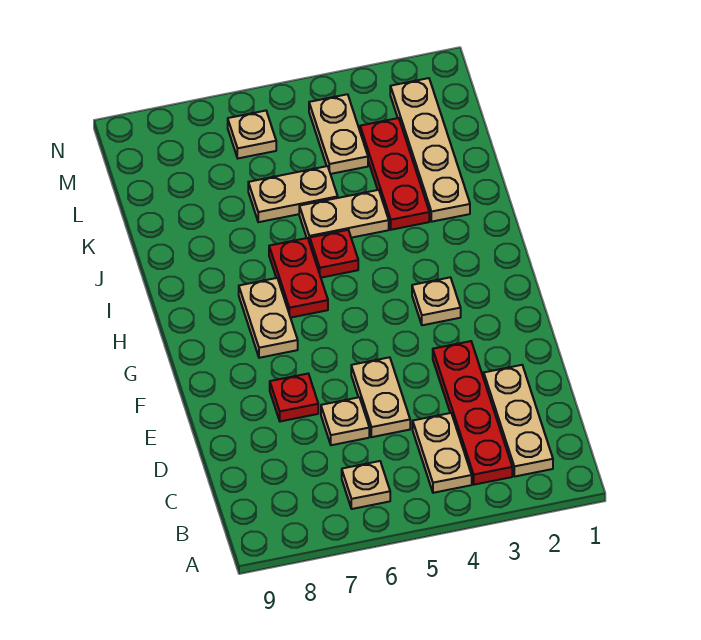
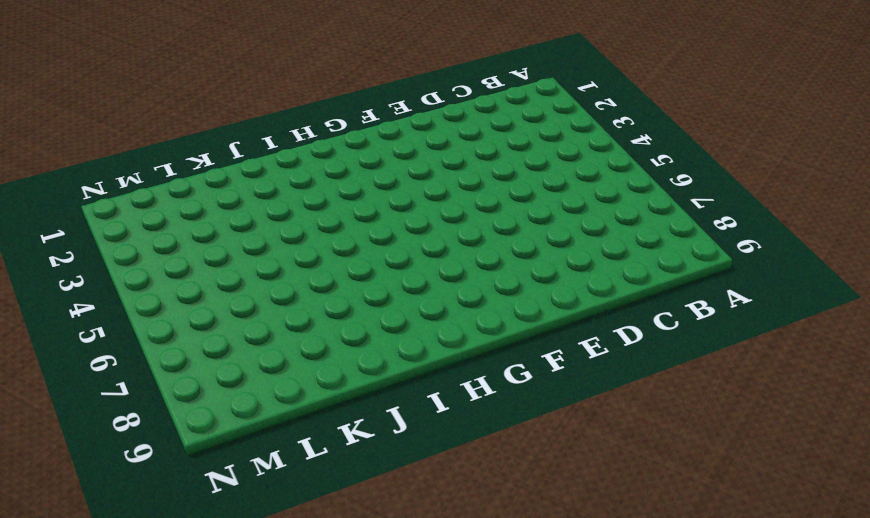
none -> tan 1x3 plate [484,365,553,477]
none -> red 1x4 plate [433,341,512,485]
none -> tan 1x2 plate [413,413,472,493]

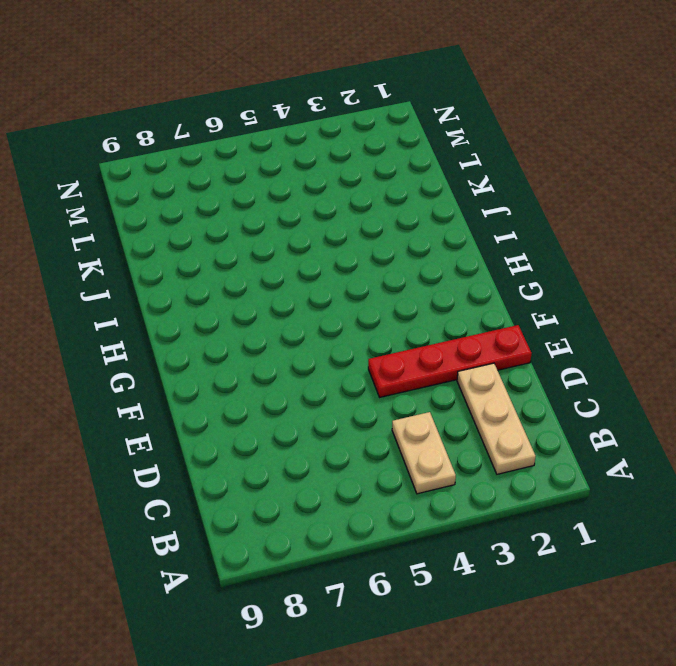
red 1x4 plate [368,325,532,397] -> red 1x4 plate turned to [433,341,512,485]
none -> tan 1x1 plate [342,461,390,509]
none -> tan 1x2 plate [351,357,410,437]
none -> tan 1x1 plate [321,397,369,445]

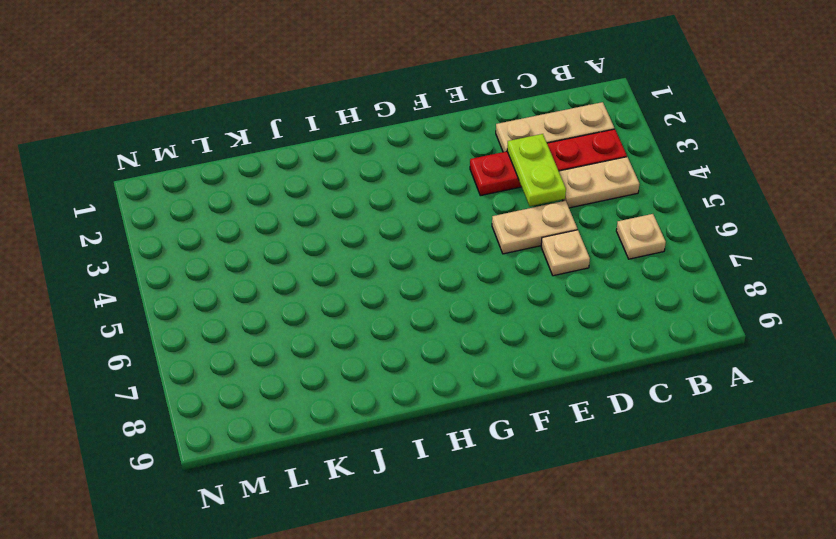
lime 1x2 plate [507,134,566,206] -> none
none -> red 1x1 plate [270,374,318,421]
none -> tan 1x1 plate [412,277,461,325]
none -> tan 1x2 plate [239,278,298,358]

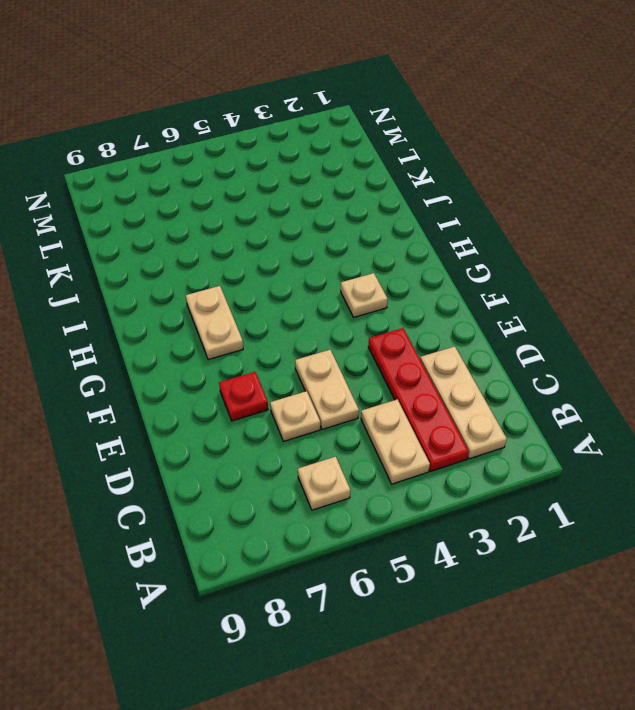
none -> red 1x2 plate [269,238,328,318]
none -> red 1x1 plate [310,230,358,278]
none -> tan 1x4 plate [390,78,470,222]

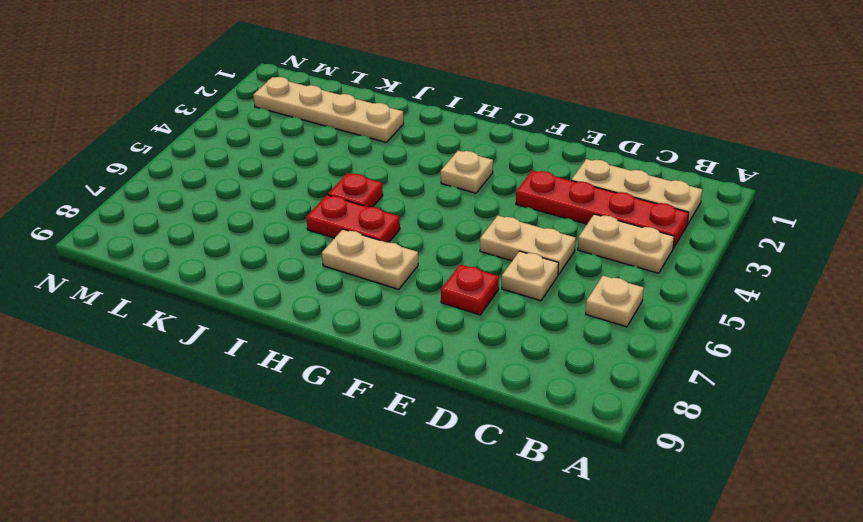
none -> red 1x3 plate [360,118,429,230]
none -> tan 1x2 plate [299,190,389,243]
none -> tan 1x2 plate [248,166,338,222]

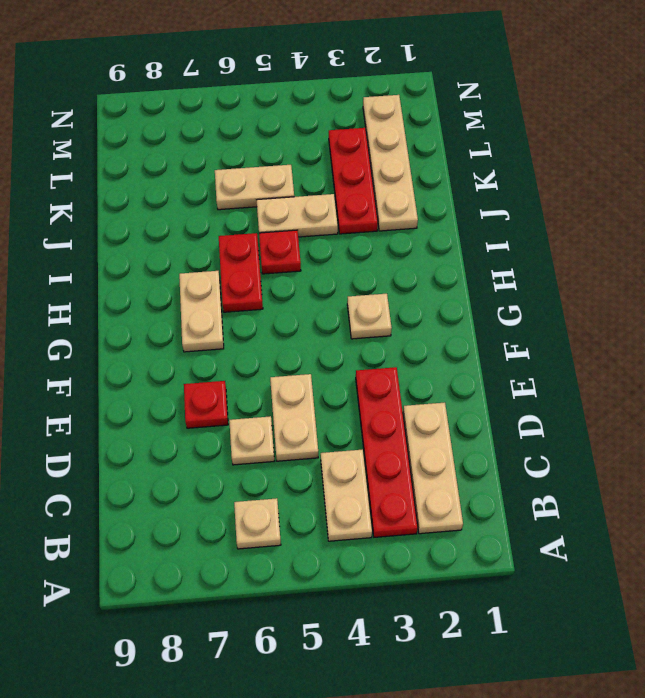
none -> tan 1x2 plate [309,94,368,174]
none -> tan 1x1 plate [228,111,276,158]

